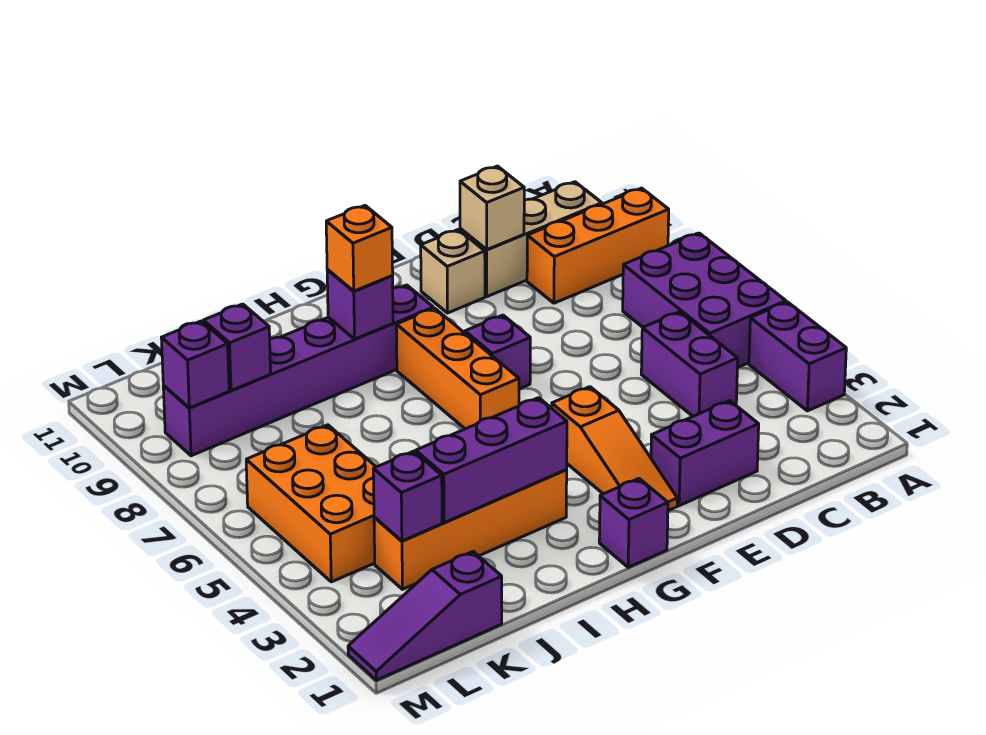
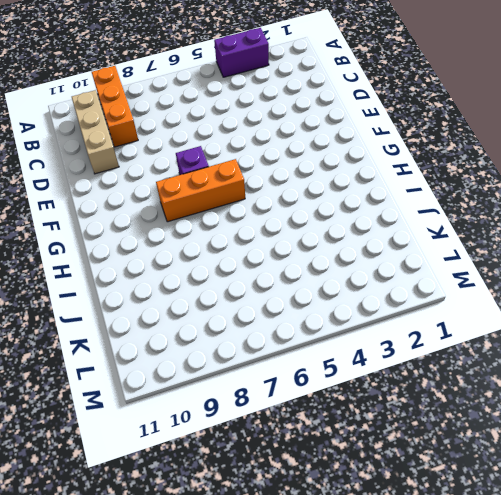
none -> purple 2x3 brick [623,233,786,368]
none -> purple 1x2 brick [641,312,738,416]
none -> purple 1x2 brick [651,401,759,506]

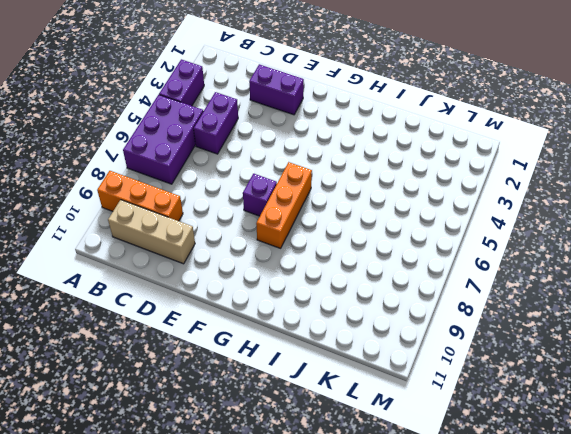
none -> tan 1x1 brick [421,230,485,313]
none -> orange 1x3 slope [552,387,677,511]
none -> purple 1x1 brick [599,479,668,567]

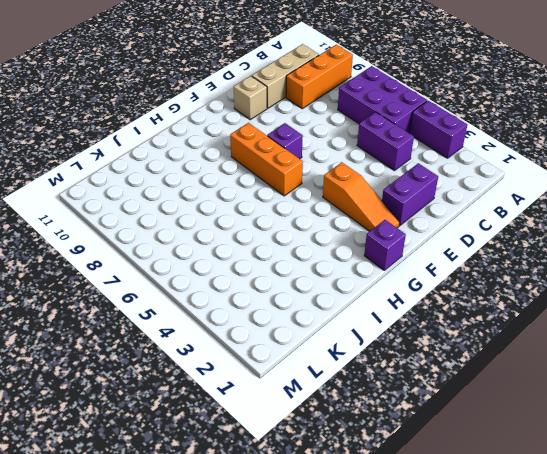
none -> purple 1x6 brick [163,285,433,456]
none -> orange 1x4 brick [374,470,567,589]
none -> purple 1x3 slope [348,552,502,680]

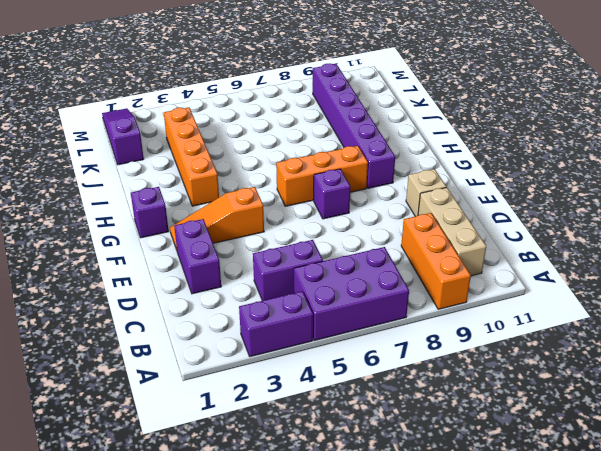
none -> orange 2x3 brick [246,425,376,582]
none -> tan 1x1 brick [460,166,524,250]
none -> purple 1x3 brick [416,398,567,523]

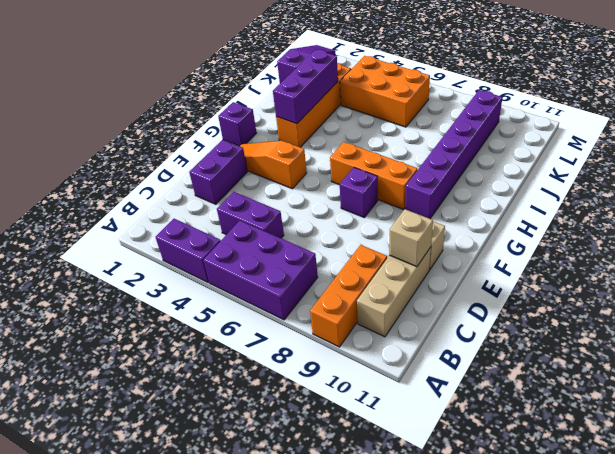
none -> purple 1x1 brick [327,270,393,339]
none -> purple 1x1 brick [373,451,442,541]
none -> purple 1x1 brick [203,304,271,391]

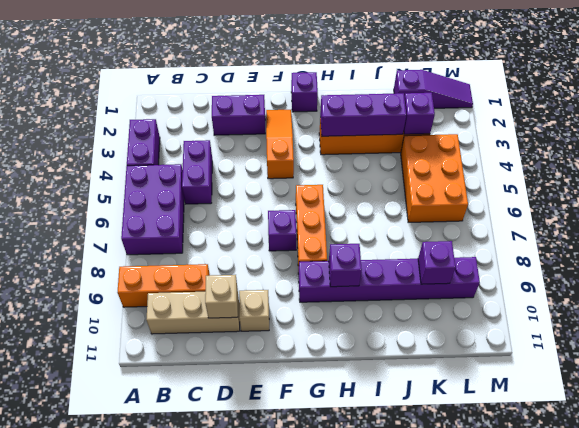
none -> purple 1x1 brick [161,321,229,408]
none -> orange 1x1 brick [326,206,393,291]

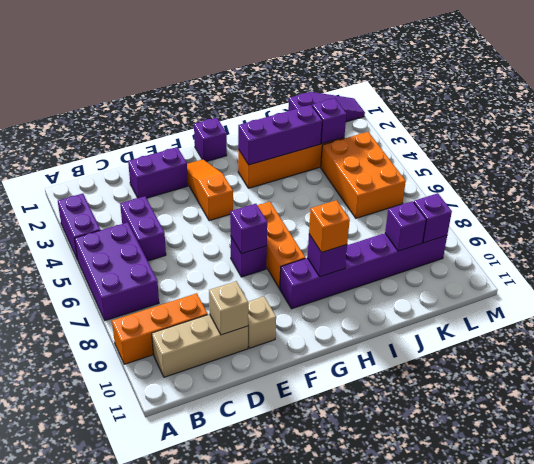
purple 1x1 brick [230,204,267,254] -> none

